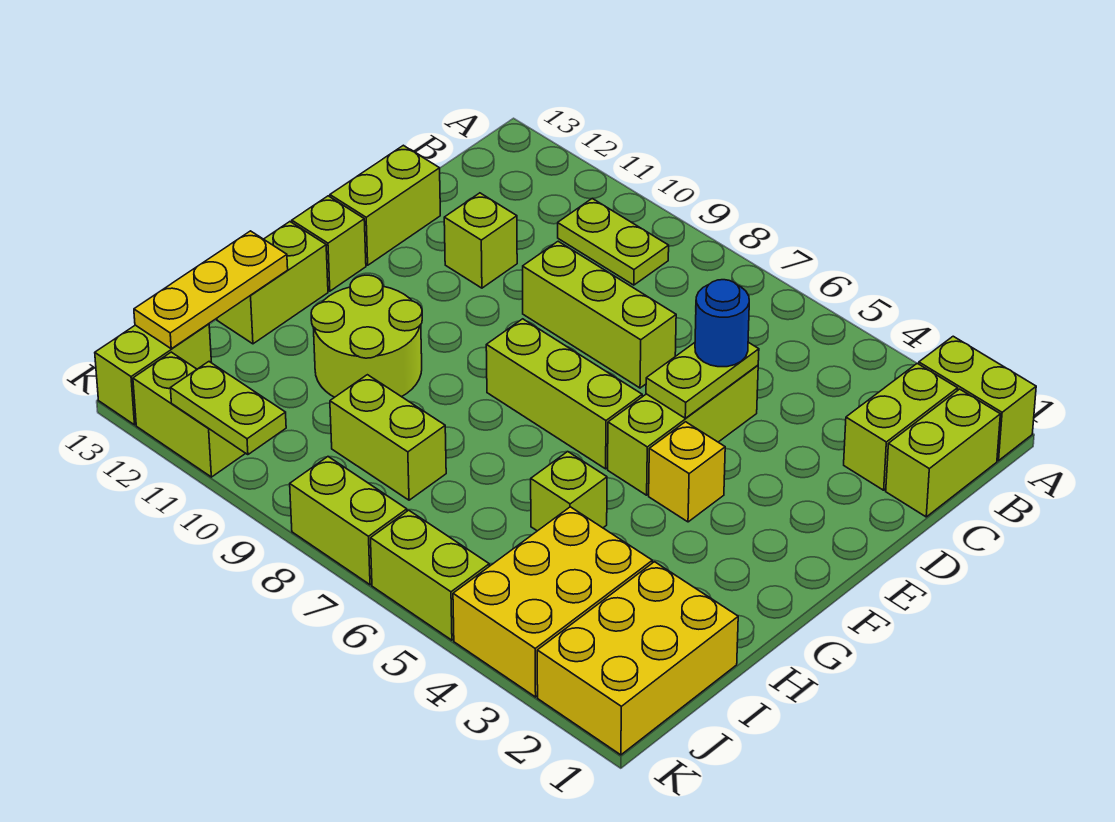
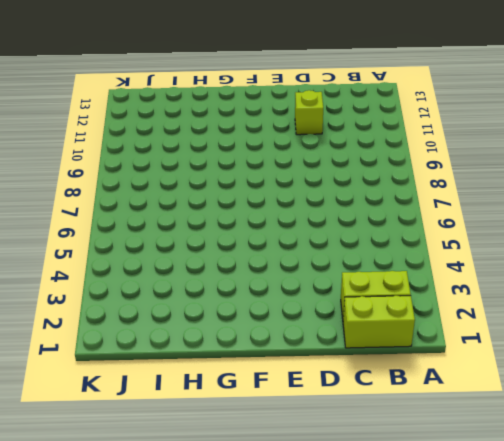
none -> lime 1x2 brick [919,336,1036,461]
none -> lime 1x2 plate [558,199,669,285]
none -> lime 1x3 brick [608,365,758,495]

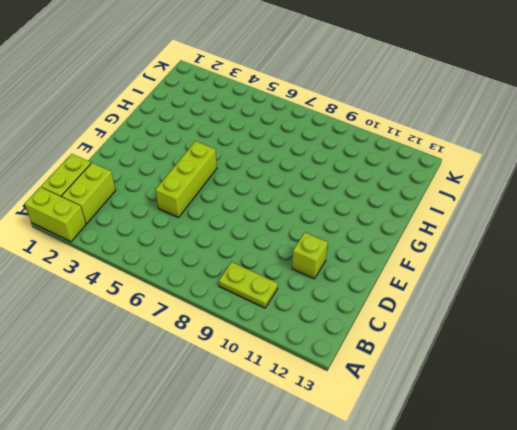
none -> lime 1x3 brick [523,241,676,388]
none -> lime 1x2 brick [330,145,440,265]
none -> yellow 1x1 brick [649,422,725,522]

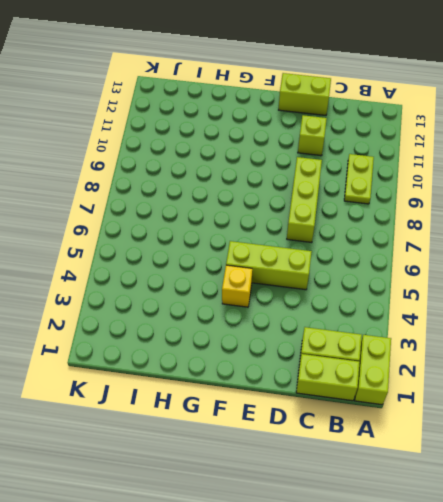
none -> lime 1x3 brick [486,319,642,469]
none -> lime 1x1 brick [292,196,366,291]
none -> lime 2x2 round brick [311,275,422,397]

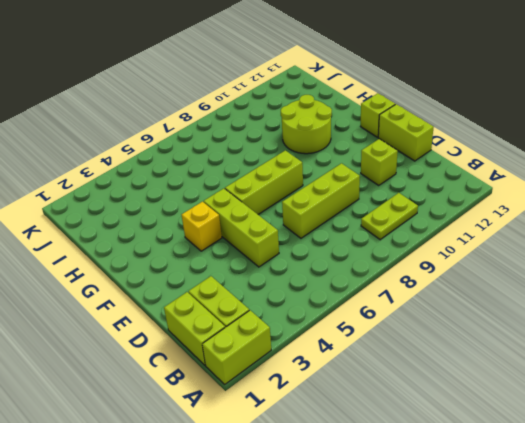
none -> lime 1x2 brick [217,222,328,344]
none -> lime 1x1 brick [531,452,607,531]
none -> yellow 2x3 brick [537,562,738,755]

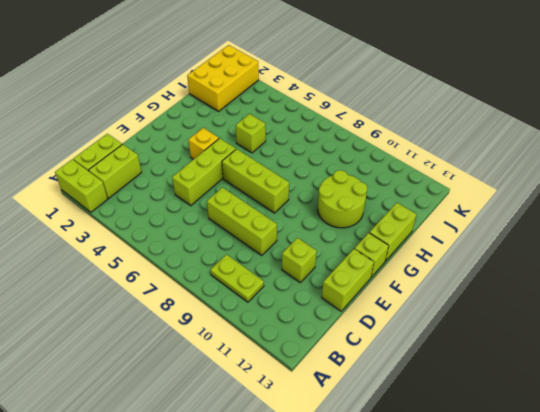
none -> yellow 2x3 brick [453,507,652,697]
none -> lime 1x2 brick [330,375,446,500]
none -> lime 1x2 brick [95,324,212,425]

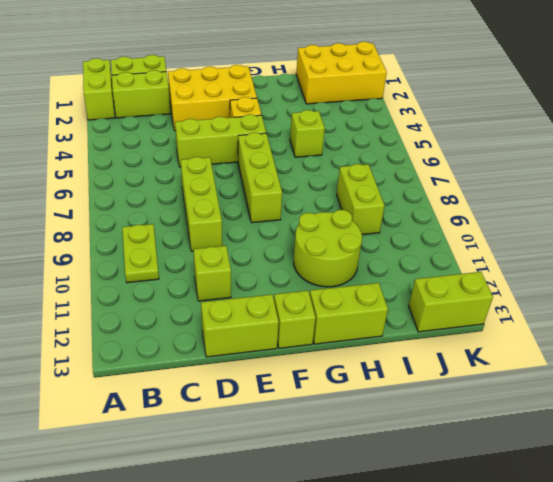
yellow 2x3 brick [168,65,257,131] -> yellow 2x3 brick moved to [453,507,652,697]
none -> lime 1x2 brick [371,510,489,640]
none -> lime 1x2 brick [290,457,407,585]
none -> lime 1x2 brick [133,352,245,477]

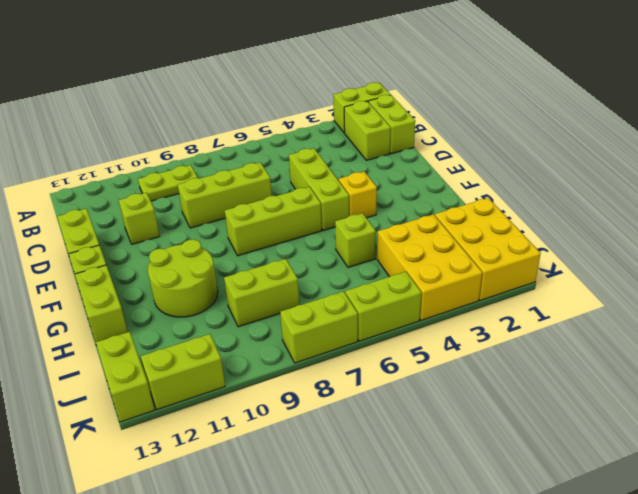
none -> lime 1x2 plate [646,342,759,418]
none -> yellow 1x3 plate [134,231,288,349]
none -> lime 1x2 plate [171,362,286,455]

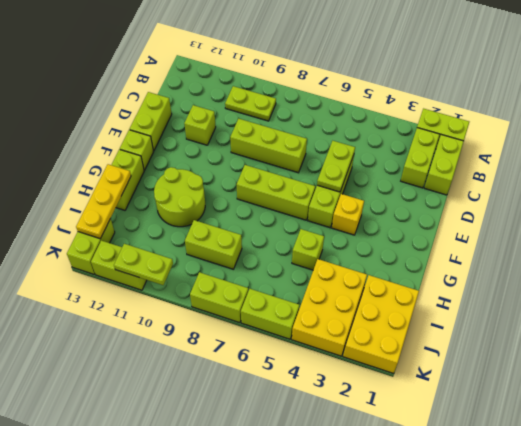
none -> blue 1x1 round brick [695,280,749,367]

